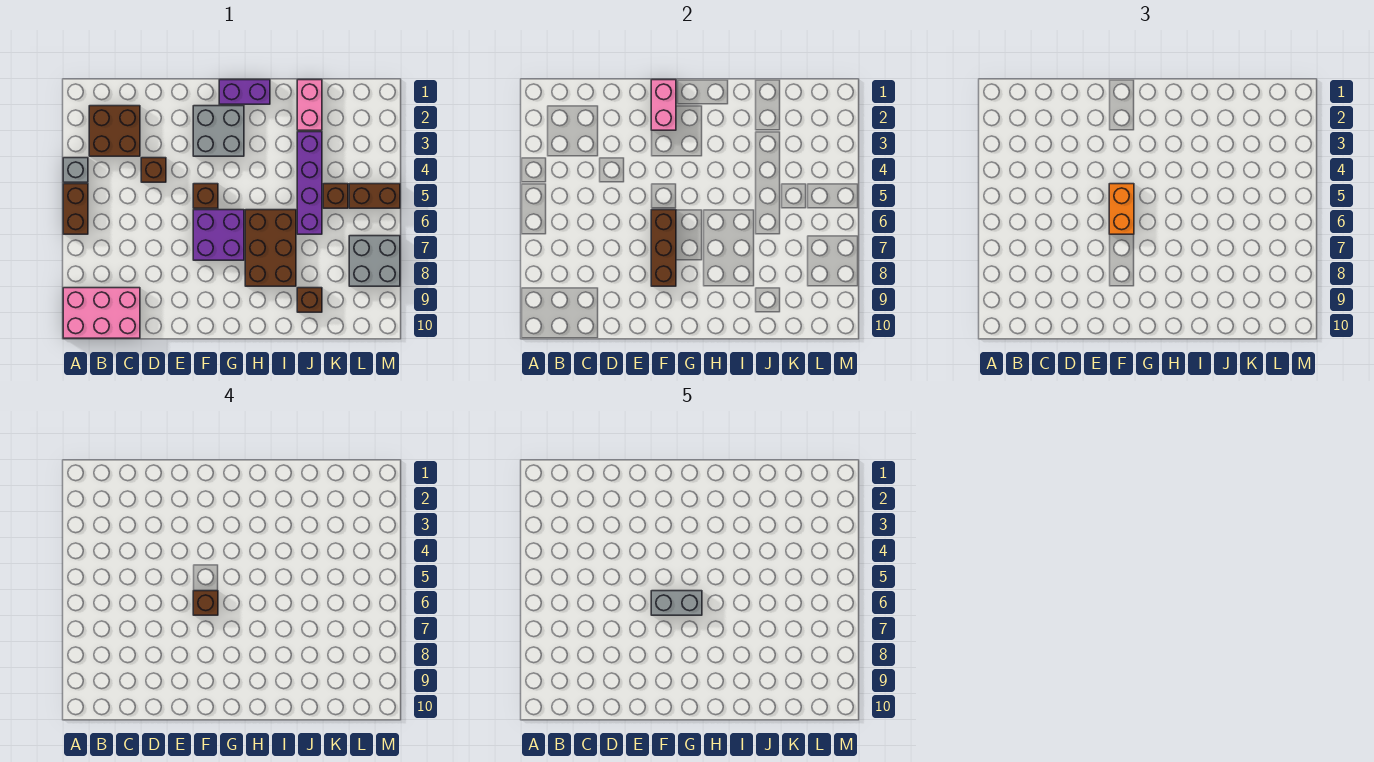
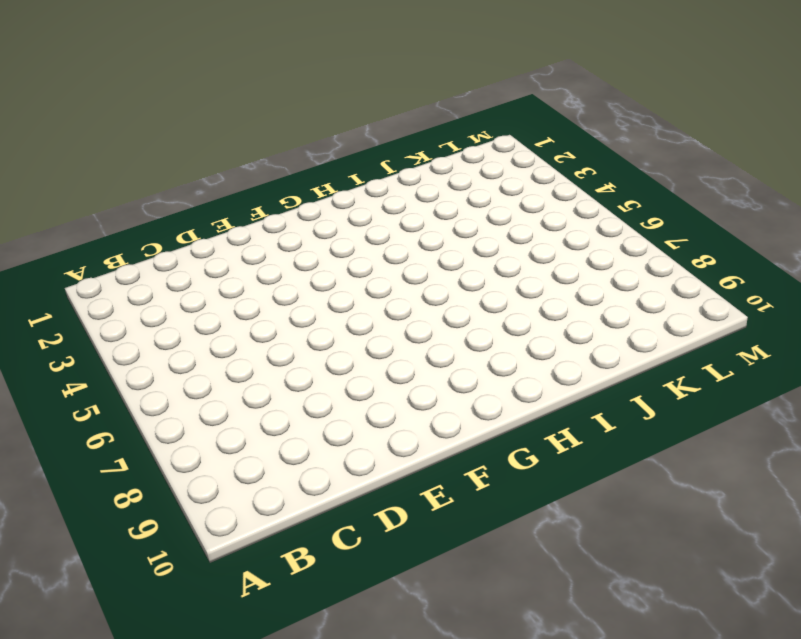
none -> grey 1x1 brick [63,158,88,182]
none -> brown 1x2 brick [63,184,88,234]
none -> pink 2x3 brick [63,288,140,338]

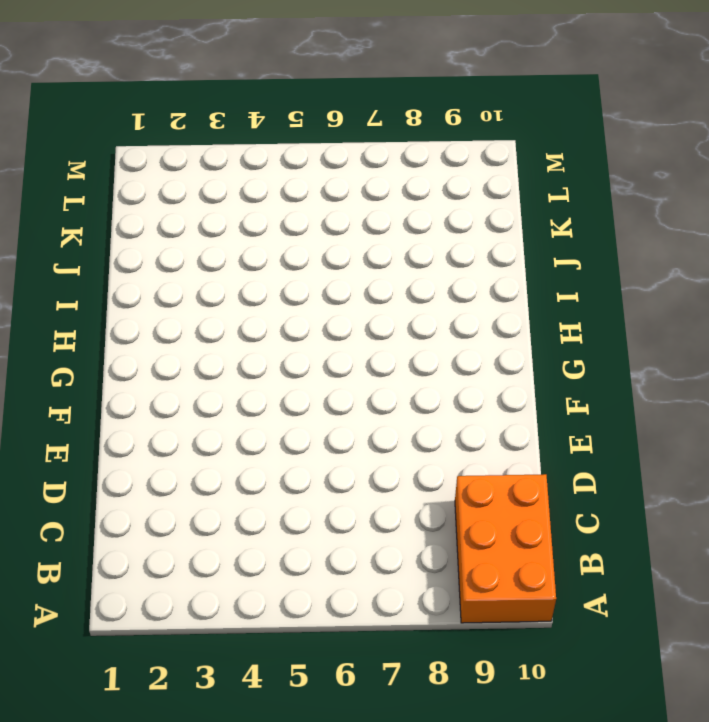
orange 2x3 brick [455,474,556,623] -> pink 2x3 brick [63,288,140,338]
none -> grey 1x1 brick [63,158,88,182]
none -> brown 1x2 brick [63,184,88,234]
none -> brown 2x2 brick [89,106,140,156]

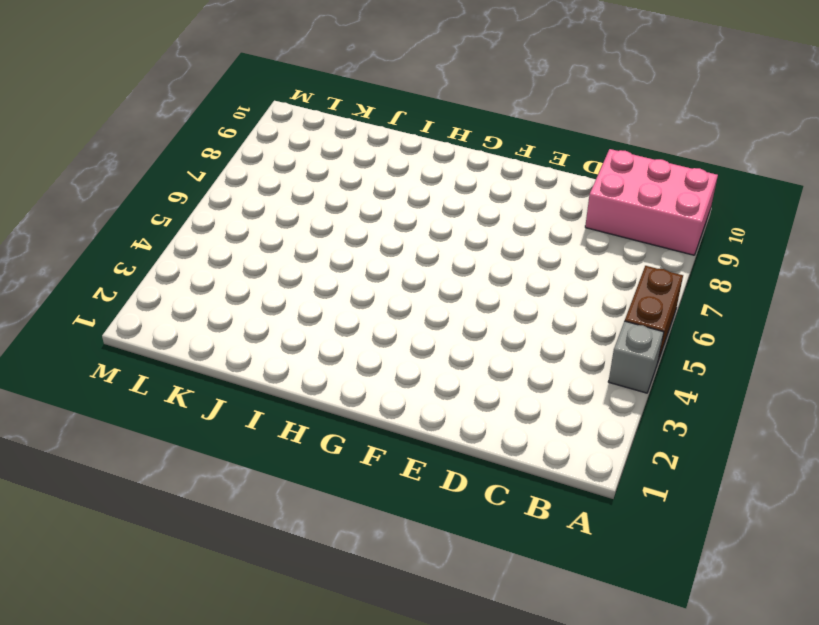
none -> brown 2x2 brick [89,106,140,156]
none -> brown 1x1 brick [141,158,166,182]
none -> grey 2x2 brick [193,106,244,156]

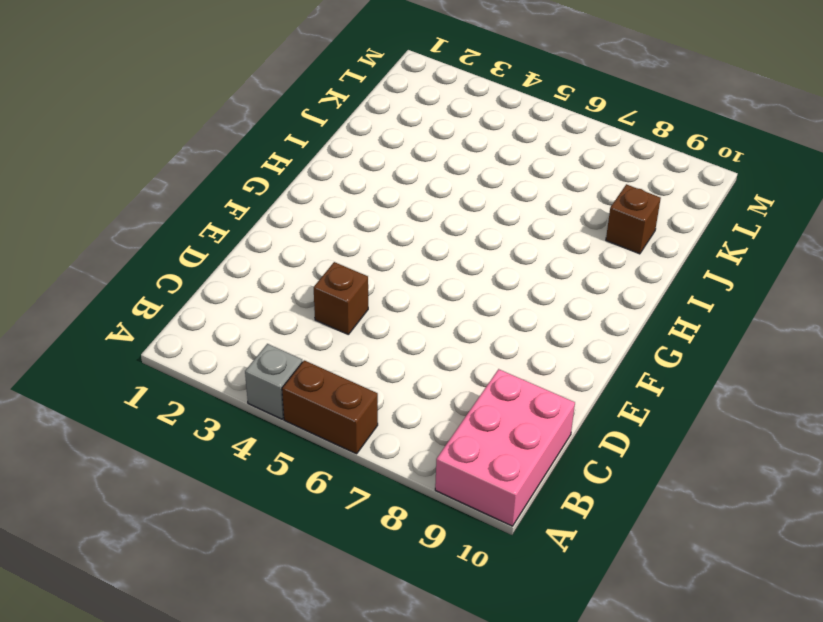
none -> brown 2x2 brick [89,106,140,156]
none -> grey 2x2 brick [193,106,244,156]
none -> brown 1x1 brick [193,184,218,208]

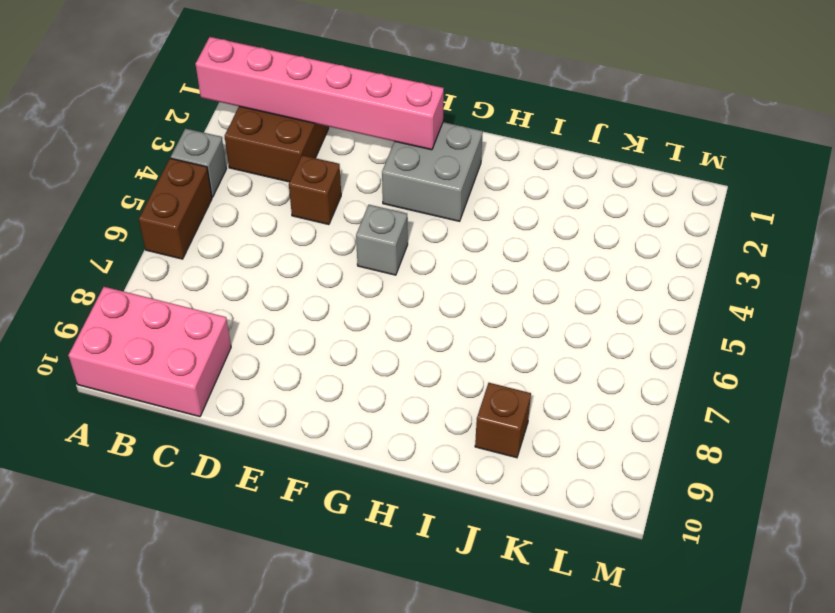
pink 1x6 brick [196,37,444,150] -> pink 1x2 brick [651,80,676,130]
grey 1x1 brick [356,205,408,275] -> brown 1x1 brick [193,184,218,208]
none -> purple 2x2 brick [193,210,244,260]
none -> purple 1x2 brick [219,80,270,104]
none -> brown 2x3 brick [245,210,296,286]

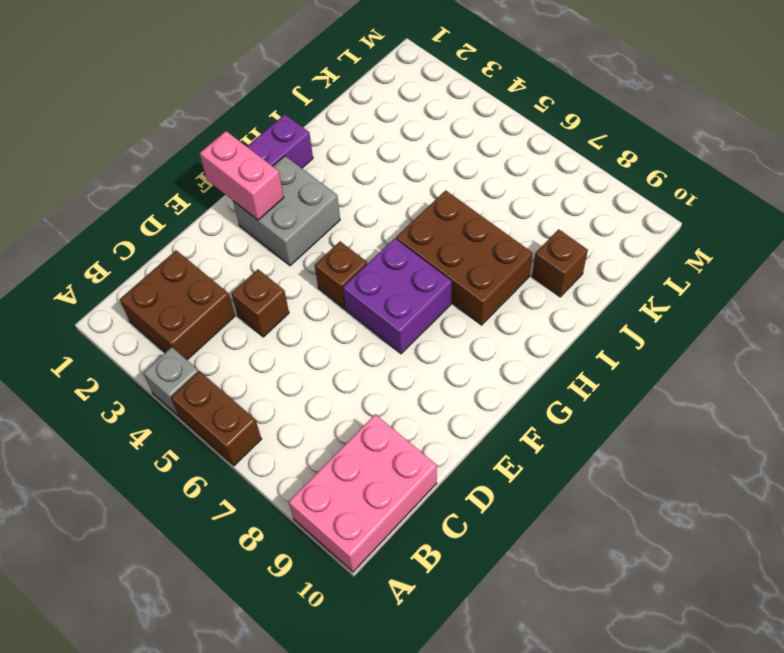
none -> pink 1x2 brick [297,80,322,130]
none -> purple 1x4 brick [297,132,322,234]
none -> brown 1x1 brick [323,184,348,208]

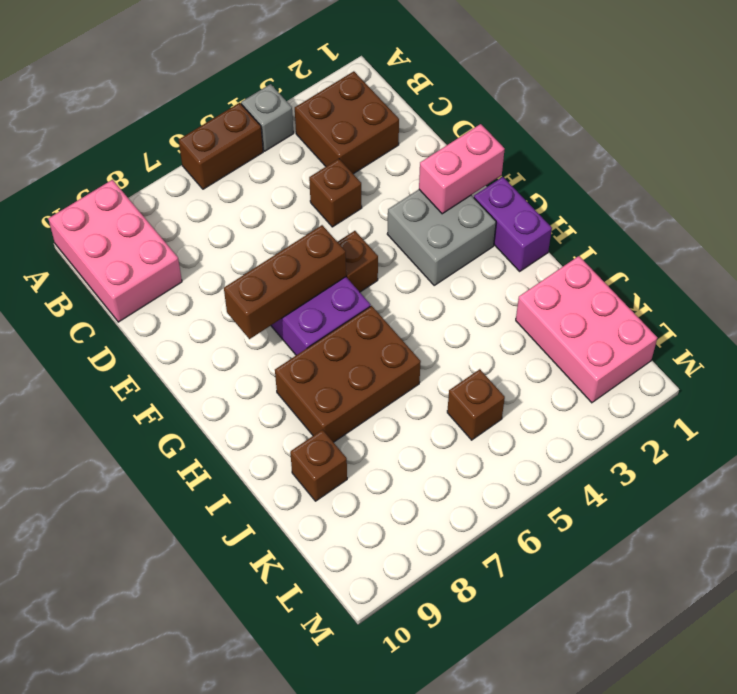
pink 2x3 brick [516,256,657,403] -> pink 1x2 brick [297,80,322,130]
none -> purple 1x4 brick [297,132,322,234]
none -> brown 1x2 brick [349,184,400,208]
none -> grey 2x2 brick [349,236,400,286]

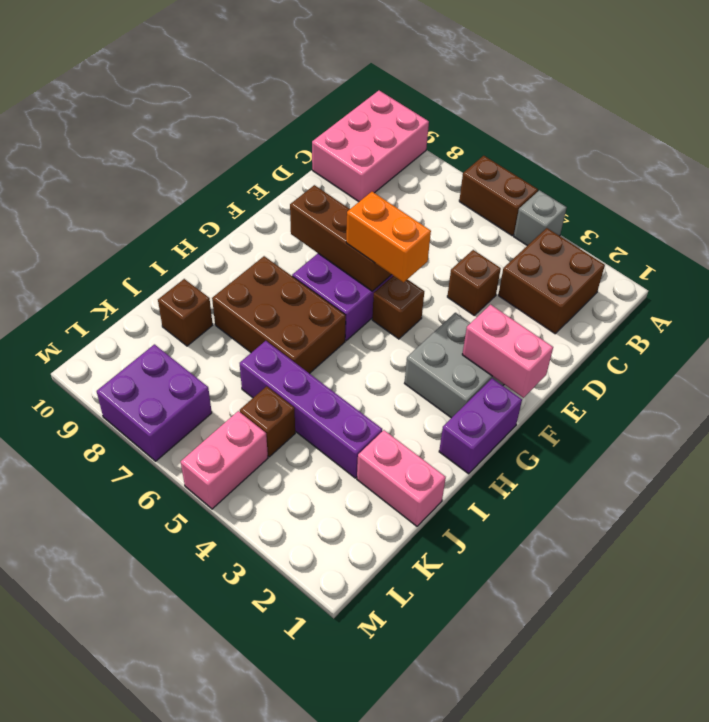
pink 1x2 brick [181,411,268,509] -> brown 1x2 brick [349,184,400,208]
purple 2x2 brick [97,344,212,461] -> grey 2x2 brick [349,236,400,286]
none -> brown 1x1 brick [193,591,218,615]
none -> grey 1x2 brick [651,591,702,615]

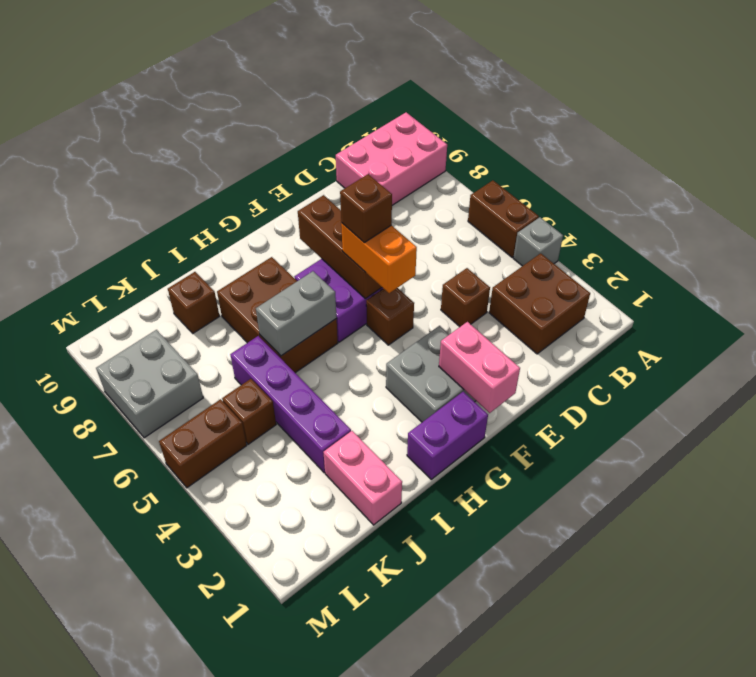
grey 1x2 brick [256,271,337,356] -> grey 1x2 brick moved to [651,591,702,615]

